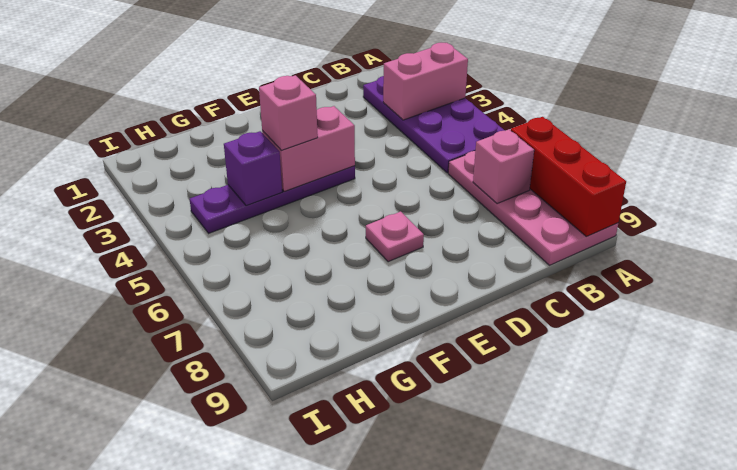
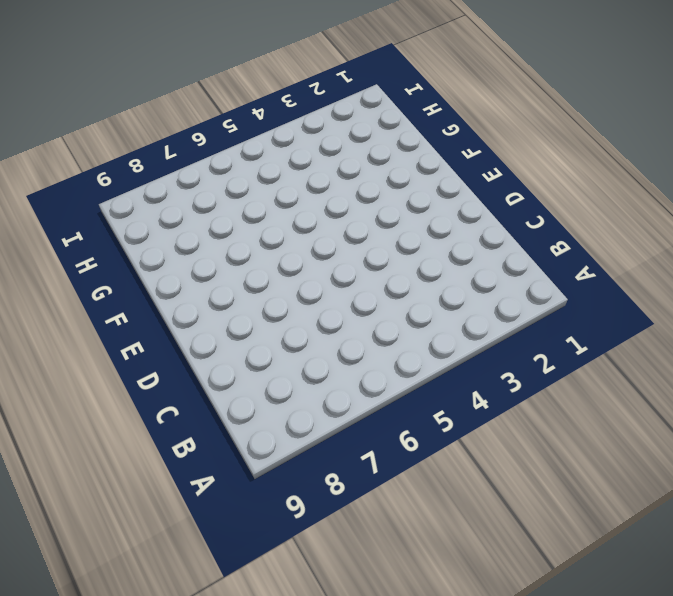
none -> purple 2x4 plate [363,76,505,173]
none -> pink 2x4 plate [448,151,618,265]

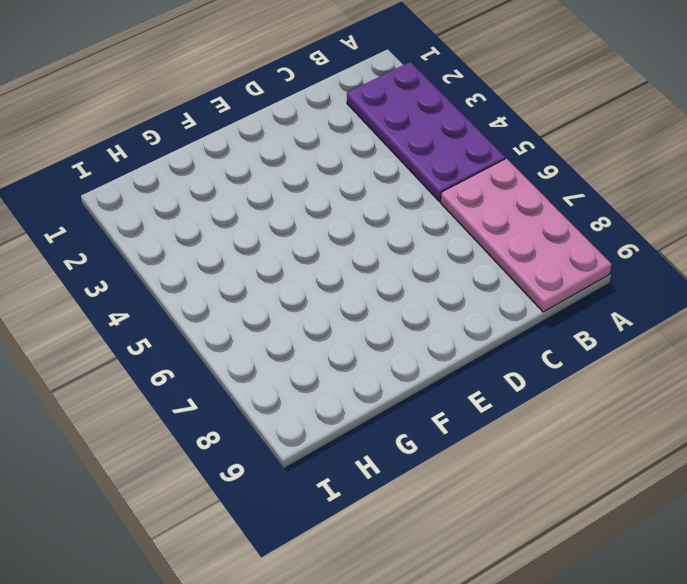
none -> purple 1x4 plate [190,166,355,233]
none -> pink 1x1 plate [366,211,424,262]

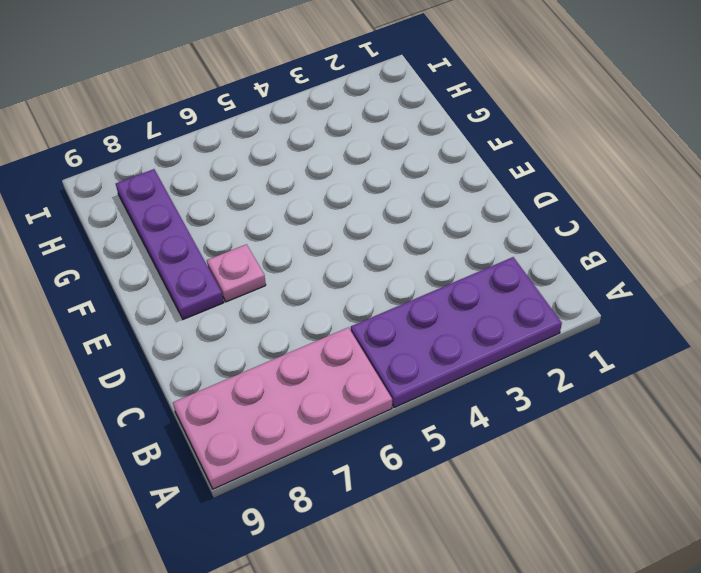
purple 1x4 plate [116,169,224,319] -> purple 1x4 plate moved to [190,166,355,233]
none -> pink 1x2 brick [383,43,468,120]
none -> red 1x3 brick [511,117,626,237]

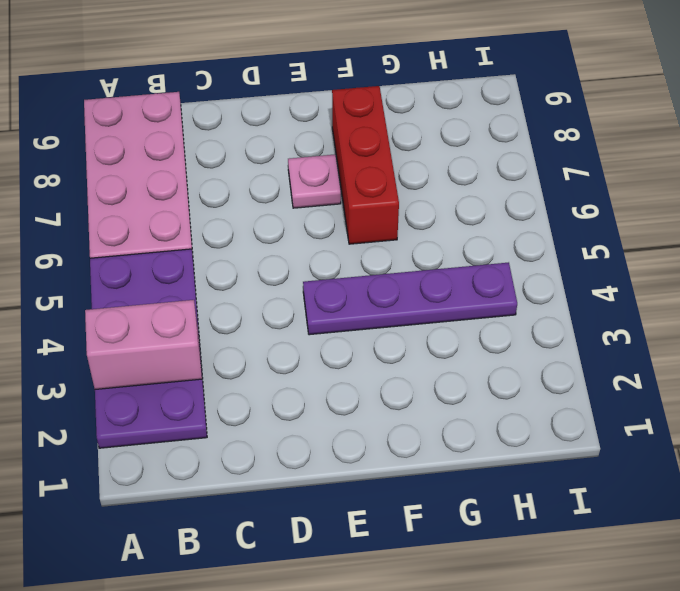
red 1x3 brick [332,86,399,244] -> red 1x3 brick moved to [511,117,626,237]
none -> pink 1x1 brick [473,129,534,204]
none -> pink 1x2 brick [262,106,355,192]

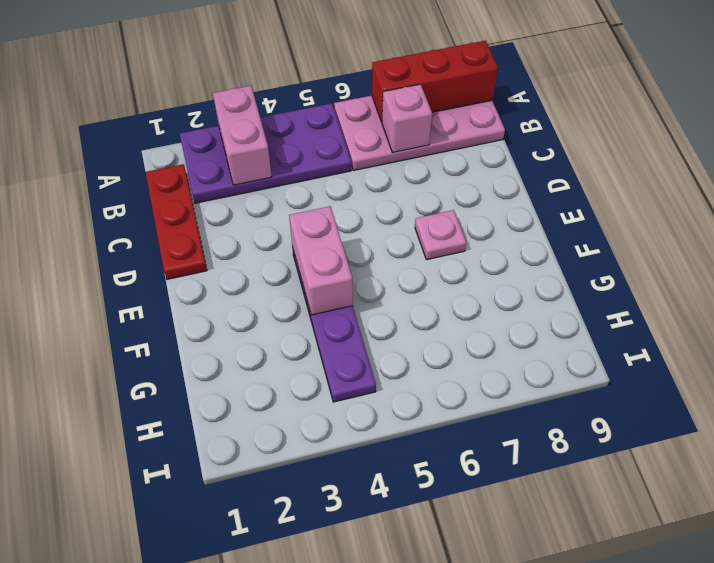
red 1x3 plate [146,164,207,279] -> none
none -> purple 1x1 brick [224,131,282,206]
none -> pink 1x1 brick [259,75,318,150]

